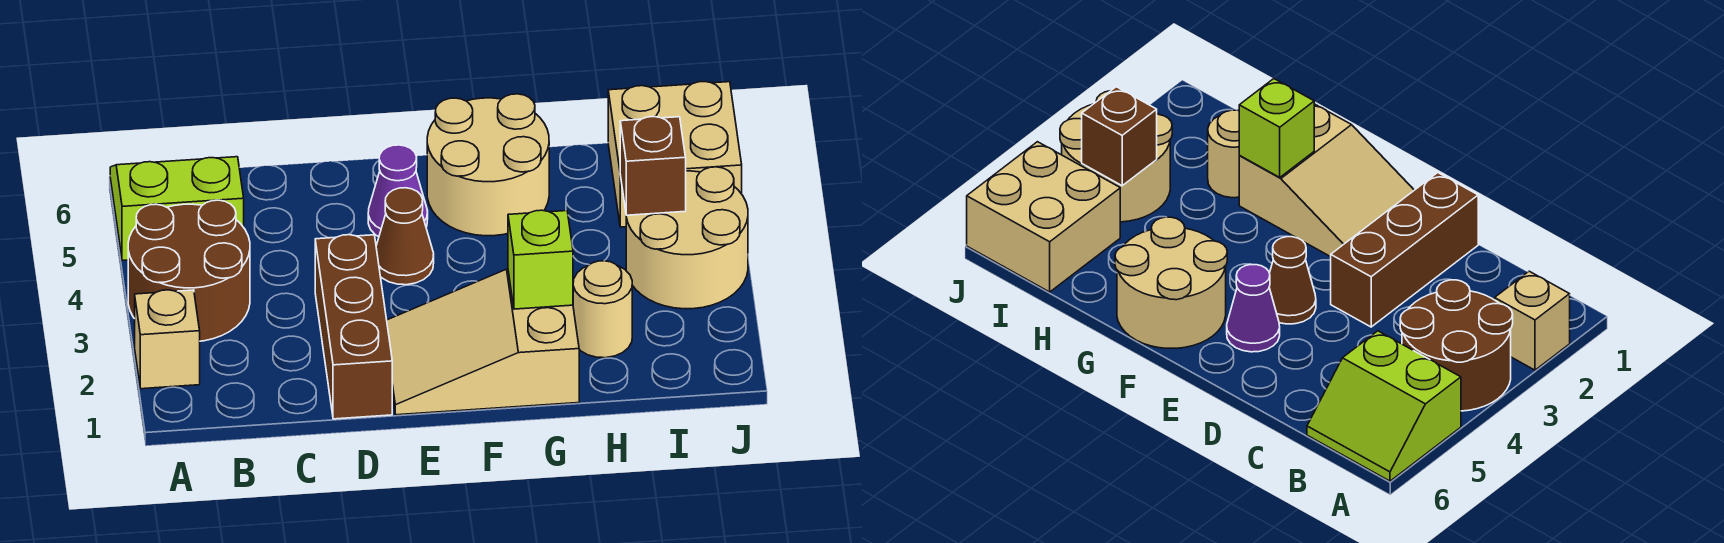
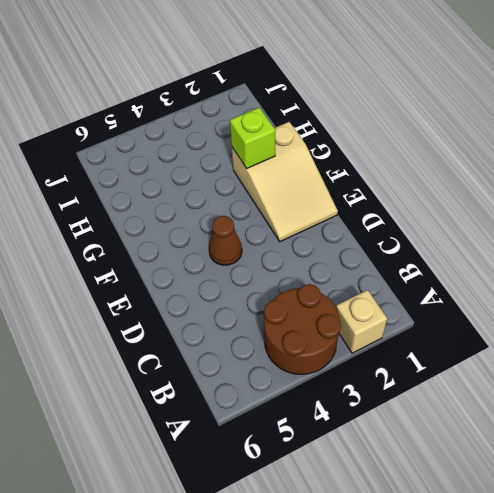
none -> lime 2x2 slope [110,157,244,261]
none -> brown 1x3 brick [315,235,392,419]
none -> purple 1x1 cone [368,145,428,237]

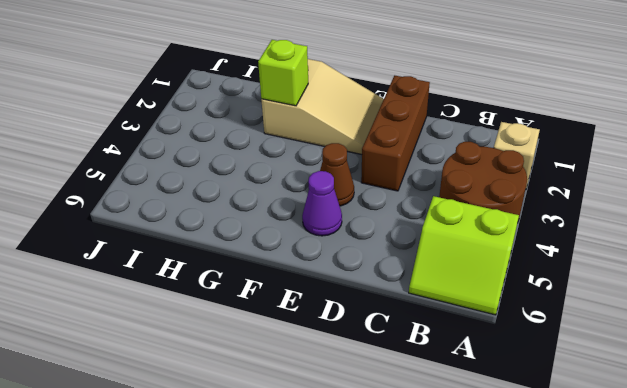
none -> tan 2x2 round brick [427,94,549,236]
none -> tan 1x1 round brick [573,261,632,358]
none -> tan 2x2 round brick [626,167,748,309]

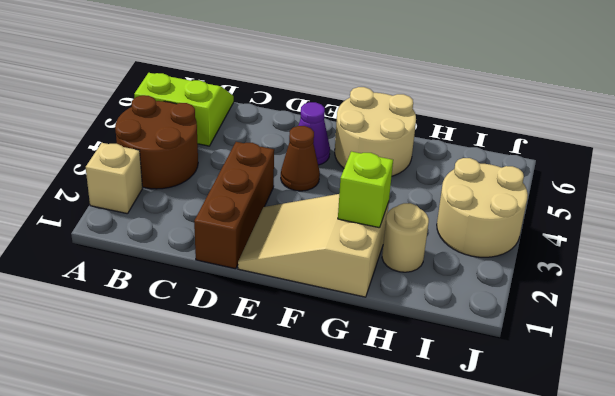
none -> tan 2x2 brick [608,82,742,227]
none -> brown 1x1 brick [620,117,686,215]

